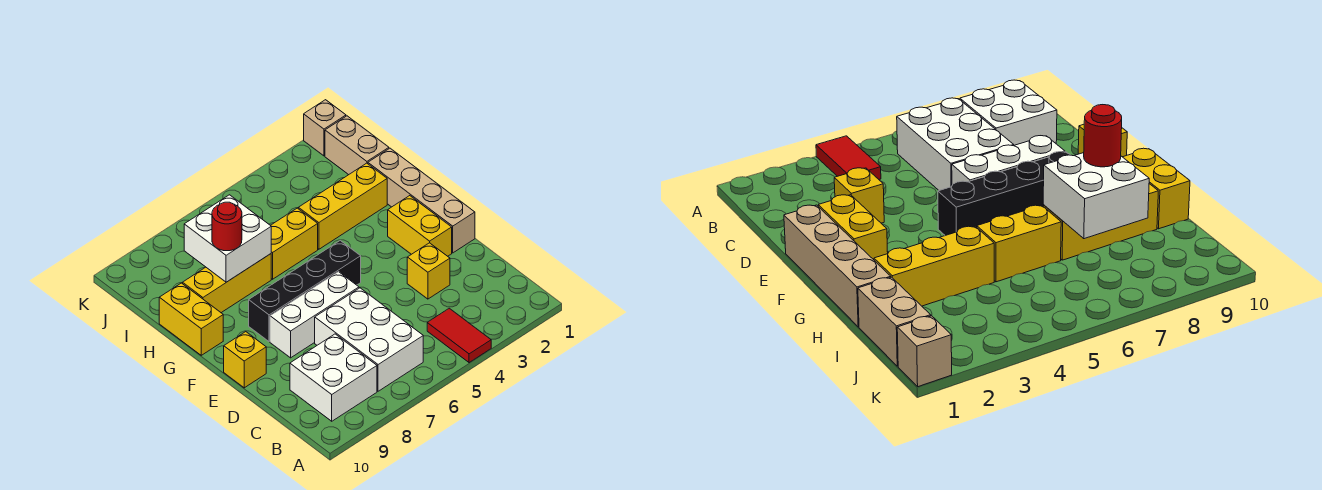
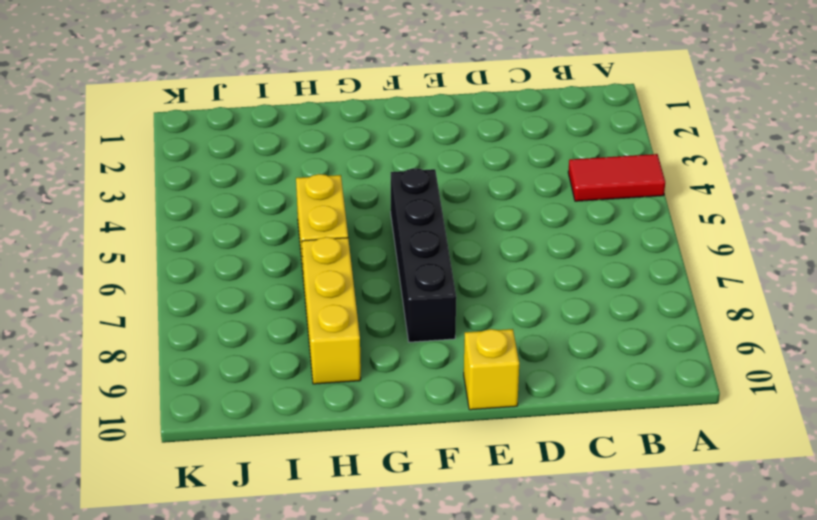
none -> white 2x3 brick [315,288,423,391]
none -> white 2x2 brick [290,334,377,421]
none -> yellow 1x1 brick [407,243,450,299]

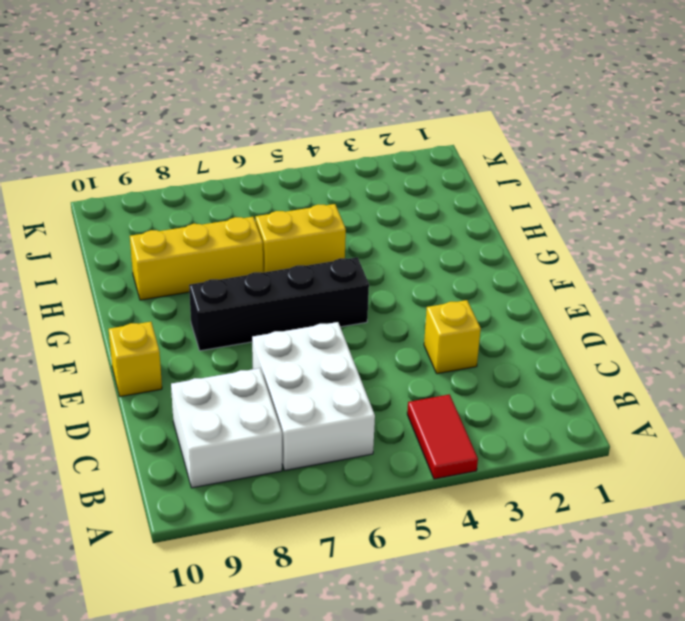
none -> tan 1x4 brick [368,148,475,253]
none -> yellow 1x2 brick [388,196,452,256]
none -> white 1x3 brick [270,272,359,358]

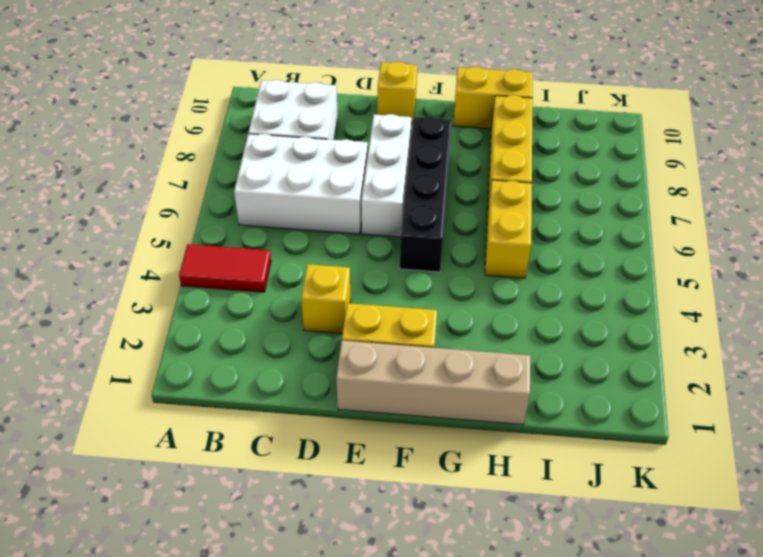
none -> yellow 1x3 brick [298,163,387,249]
none -> tan 1x2 brick [325,116,389,175]
none -> tan 1x1 brick [304,100,346,156]

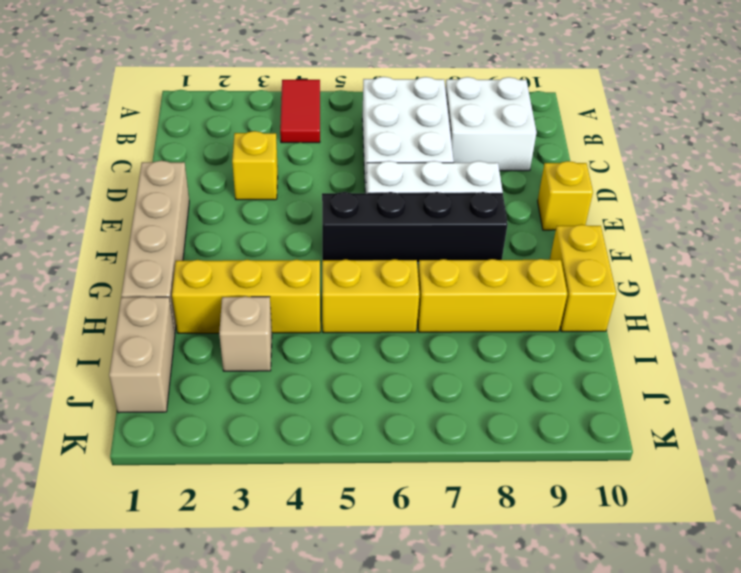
tan 1x1 brick [219,296,272,371] -> tan 1x1 brick moved to [304,100,346,156]
none -> yellow 1x2 brick [388,196,452,256]
none -> white 2x2 brick [184,195,271,282]
none -> red 1x1 round brick [212,202,242,251]

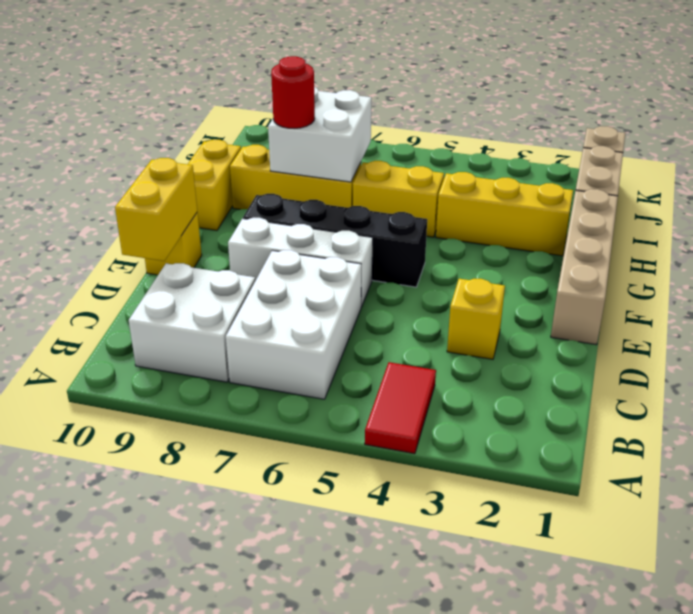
yellow 1x2 brick [115,158,197,261] -> yellow 1x2 brick moved to [388,196,452,256]

